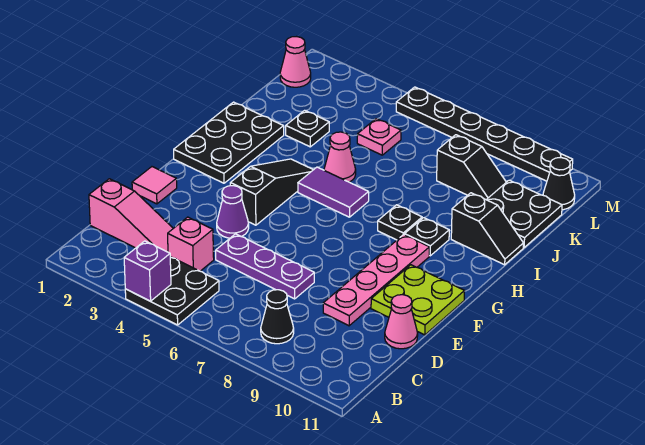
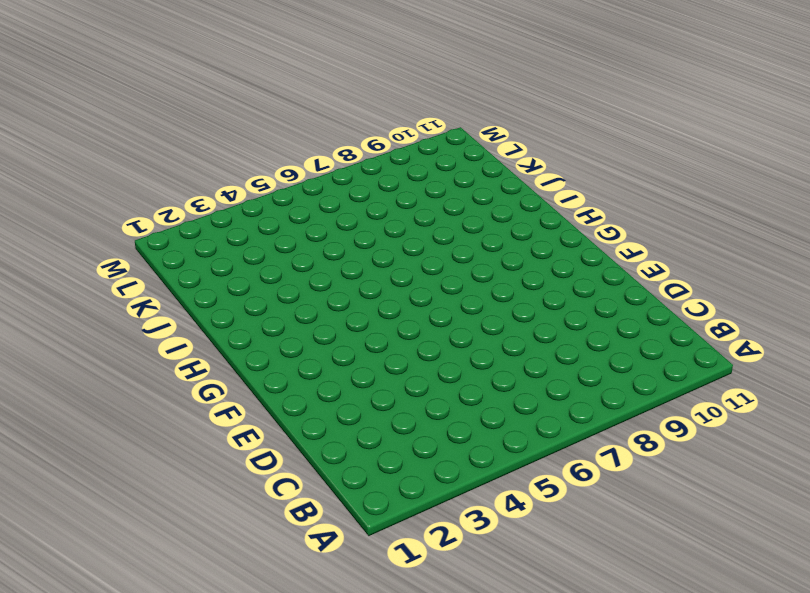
none -> black 2x2 plate [125,257,219,325]
none -> black 1x1 cone [261,290,294,344]
none -> pink 1x3 slope [89,179,173,252]

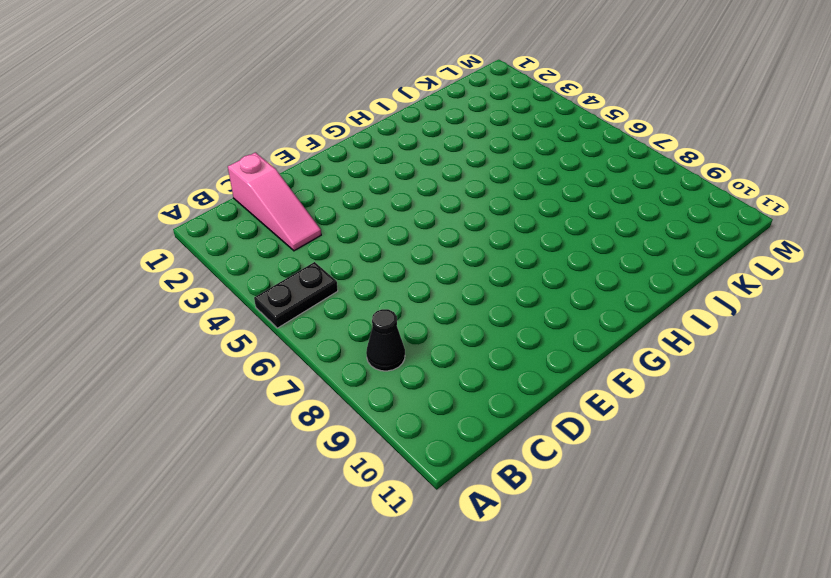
black 1x2 plate [254,262,338,328] -> black 2x2 plate [125,257,219,325]
none -> pink 1x1 brick [168,217,214,271]
none -> purple 1x3 plate [216,234,314,299]
none -> pink 1x4 plate [323,235,429,326]

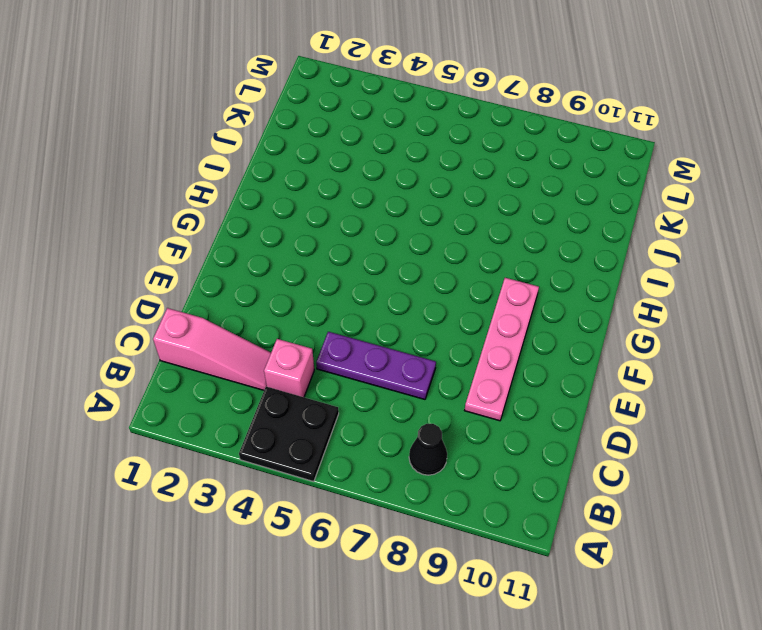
none -> pink 1x1 cone [385,295,418,349]
none -> pink 1x1 tile [132,167,177,204]
none -> purple 1x1 cone [217,186,249,238]

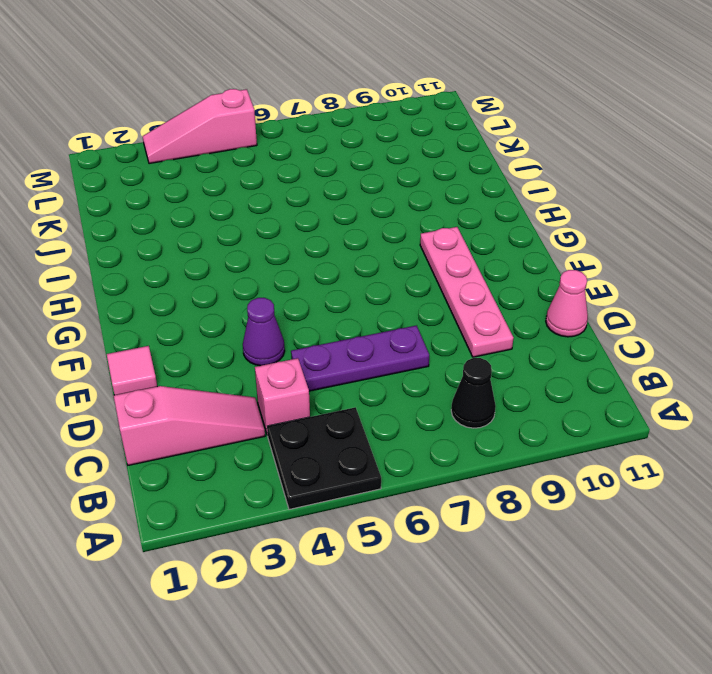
pink 1x3 slope [143,89,257,164] -> black 1x6 plate [396,87,573,181]
none -> lime 2x2 plate [371,265,465,335]
none -> black 1x3 slope [230,159,313,225]
none -> black 2x3 plate [174,102,284,183]

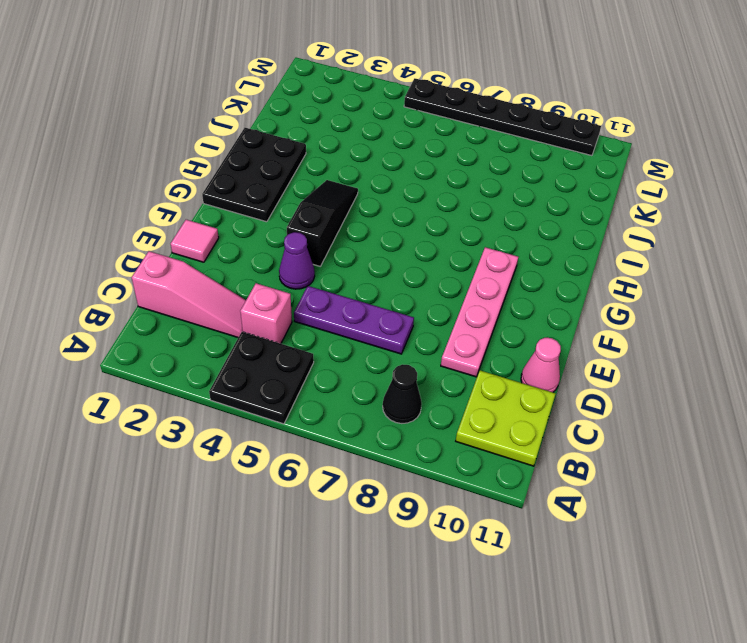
lime 2x2 plate [456,371,556,466] -> lime 2x2 plate moved to [371,265,465,335]
none -> purple 1x2 tile [298,167,369,217]
none -> black 1x1 plate [378,205,422,240]
none -> black 1x1 plate [405,218,449,256]

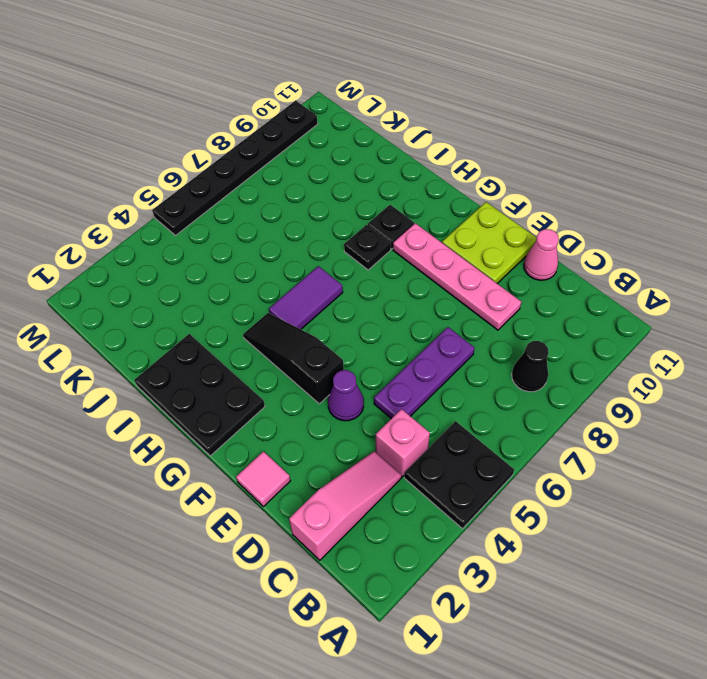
none -> pink 1x1 cone [324,132,356,182]
none -> black 1x2 slope [451,193,523,265]
none -> black 1x1 plate [286,110,329,147]

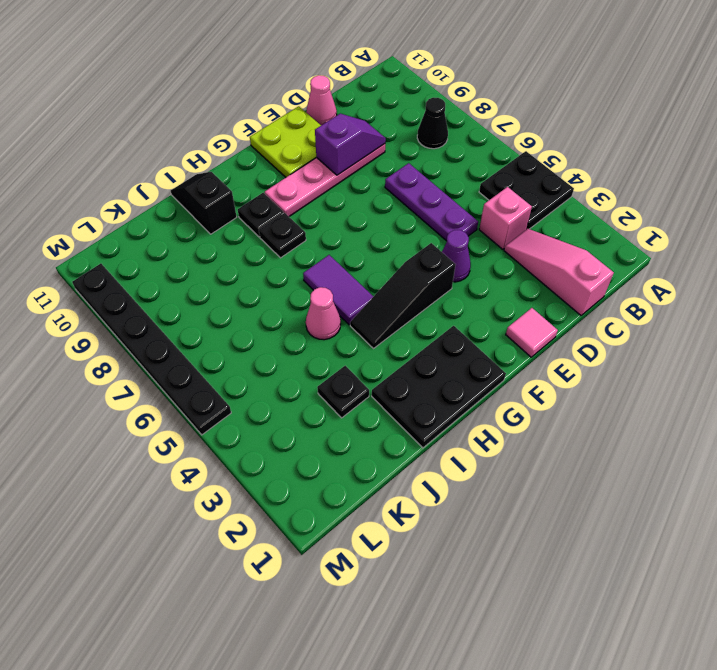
purple 1x2 slope [315,114,386,175] -> none
none -> black 2x2 plate [486,180,562,247]
none -> pink 1x1 plate [357,119,401,155]
none -> black 1x2 slope [437,135,506,199]

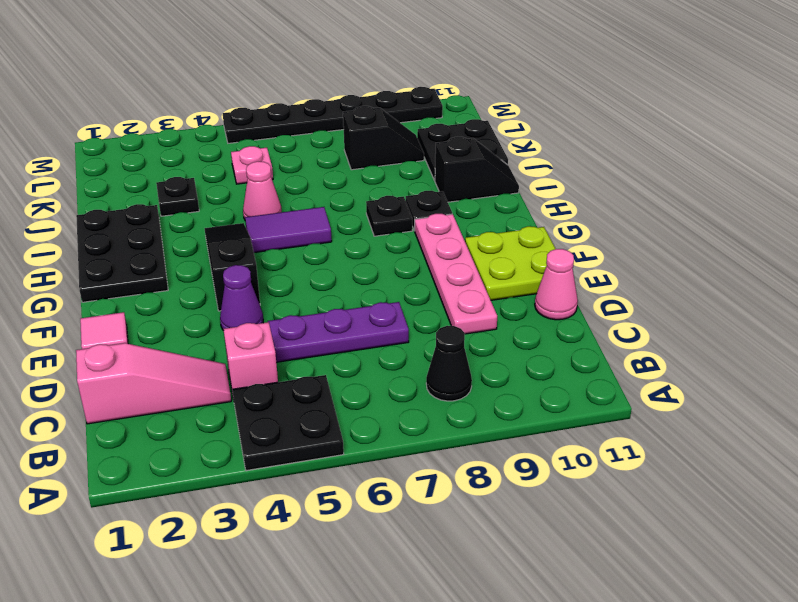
none -> pink 1x1 cone [280,37,311,87]
none -> black 1x1 cone [543,158,575,210]
none -> purple 1x1 brick [124,241,171,301]

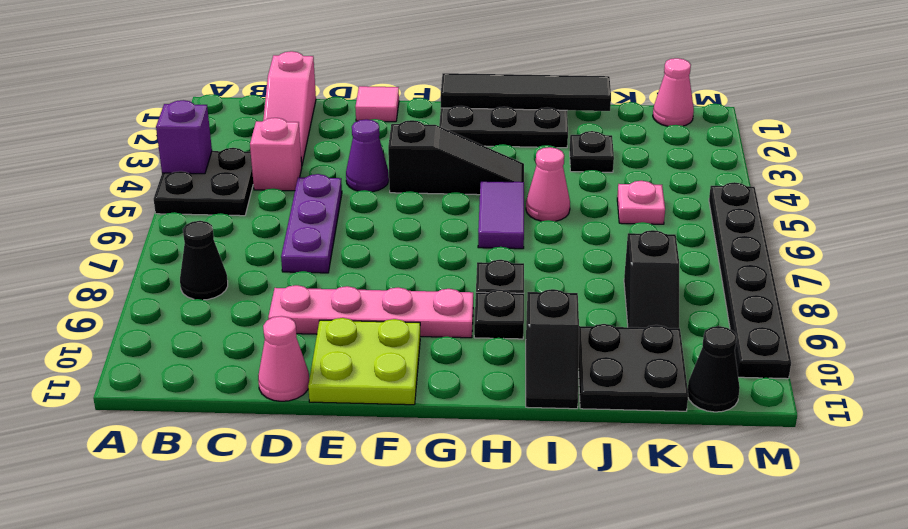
black 1x4 tile [441,73,611,111] -> none

